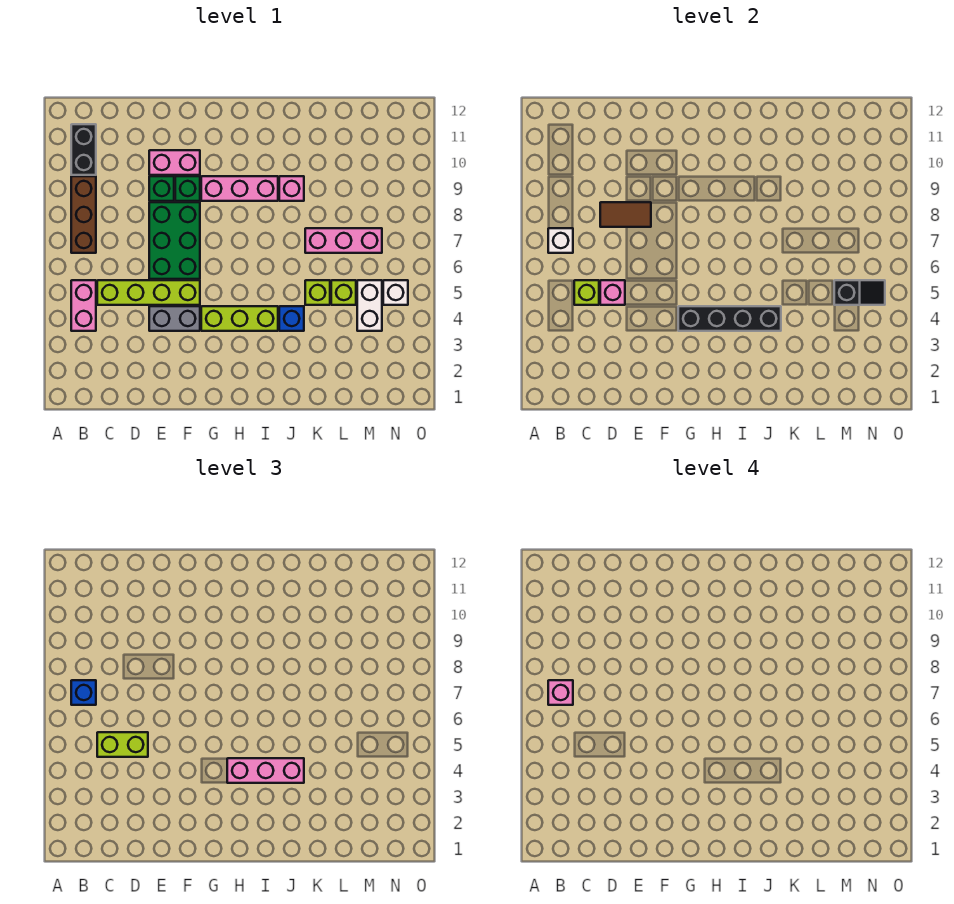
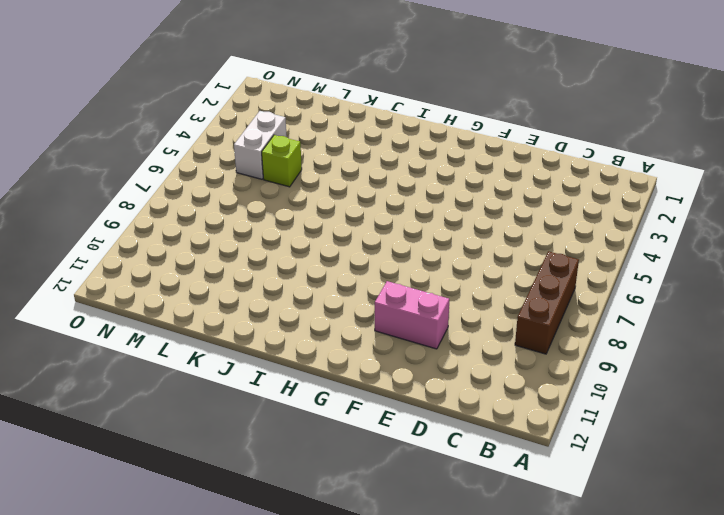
none -> pink 1x2 brick [71,280,96,331]
none -> black 1x2 brick [71,124,96,175]
none -> lime 1x4 brick [97,280,200,305]

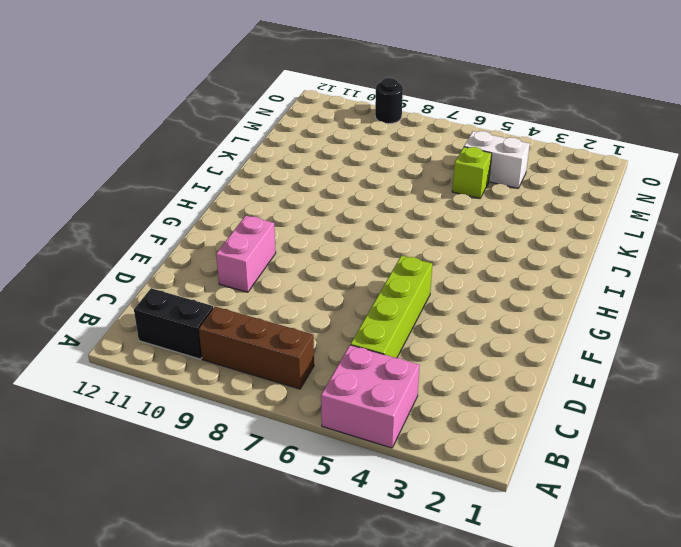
pink 2x2 brick [321,345,420,448] -> pink 1x2 brick [71,280,96,331]
black 1x1 round brick [375,78,403,124] -> none
none -> grey 1x2 brick [149,306,200,331]
none -> green 2x3 brick [149,202,200,279]
none -> green 1x1 brick [149,176,174,201]

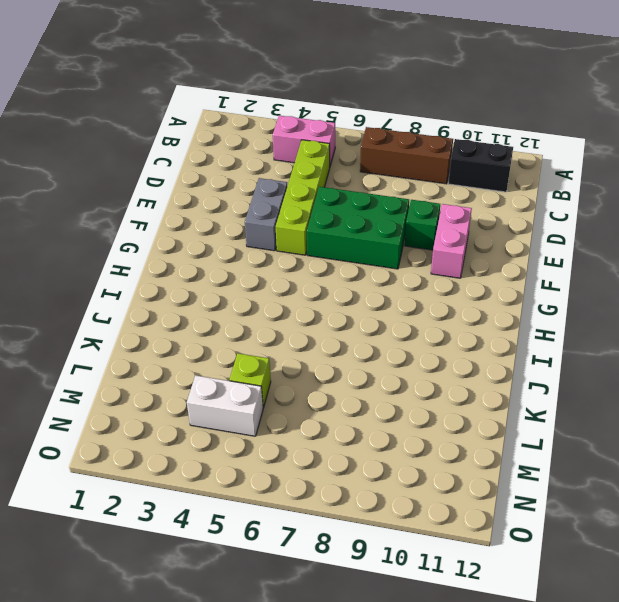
none -> green 1x1 brick [175,176,200,201]
none -> lime 1x3 brick [201,306,278,331]
none -> pink 1x3 brick [201,176,278,201]

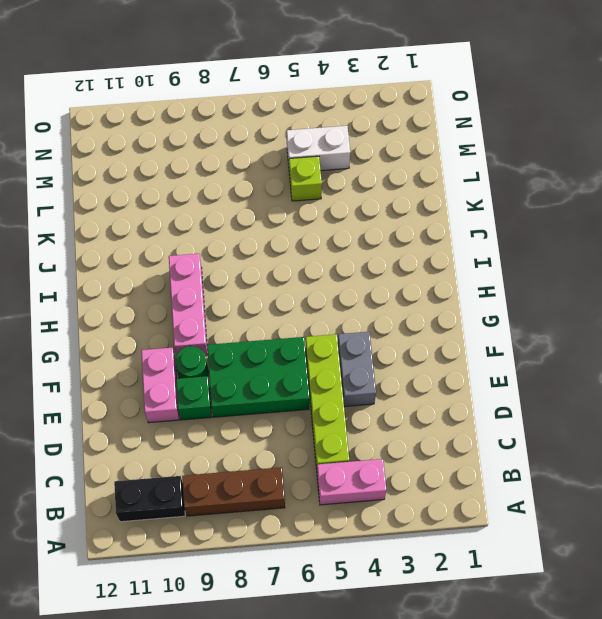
green 1x1 round brick [175,346,209,378] -> green 1x1 brick [175,176,200,201]
none -> lime 1x3 brick [201,306,278,331]
none -> blue 1x1 brick [279,306,304,331]
none -> pink 1x1 brick [279,176,304,201]

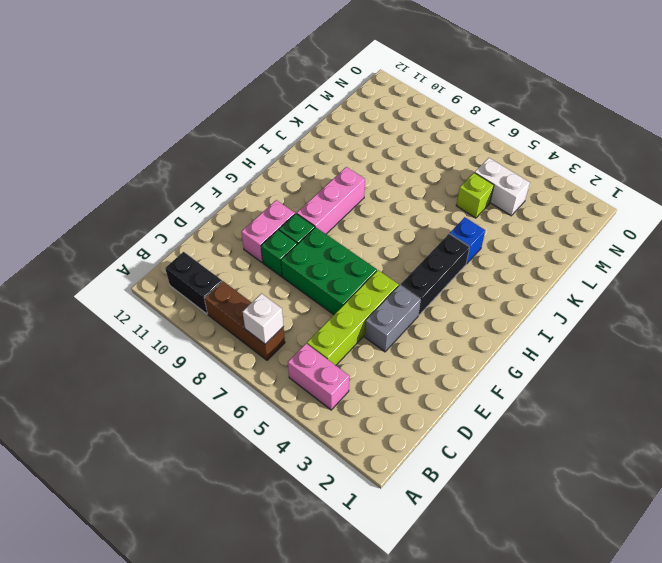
black 1x3 brick [400,234,470,315] -> lime 1x3 brick [201,306,278,331]
none -> pink 1x1 brick [279,176,304,201]
none -> lime 1x1 brick [305,280,330,305]
none -> pink 1x3 brick [305,228,382,253]

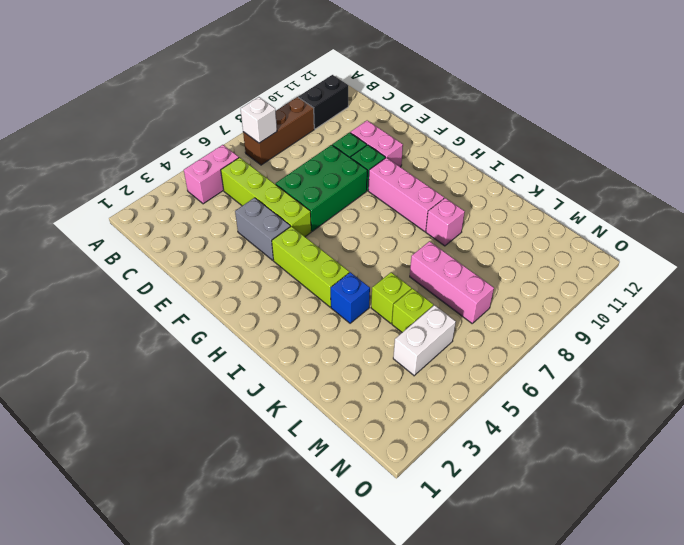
none -> white 1x1 brick [383,280,408,305]
none -> lime 1x1 brick [574,280,599,305]
none -> pink 1x1 brick [600,280,625,305]

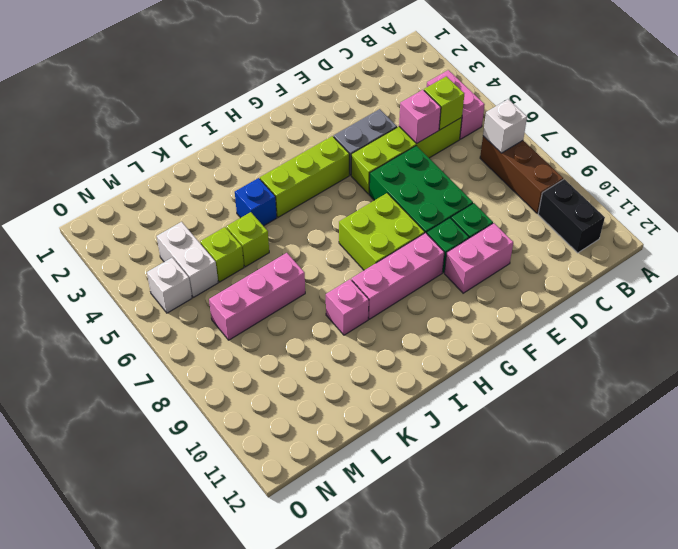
lime 2x2 brick [339,193,425,270] -> none
none -> brown 1x2 tile [600,202,651,227]
none -> black 1x4 brick [678,306,781,331]
none -> black 1x2 slope [834,280,885,305]

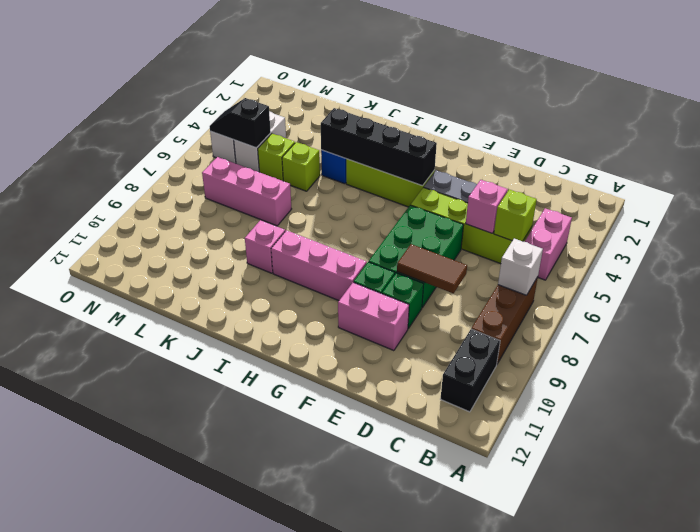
none -> blue 1x1 brick [71,680,96,705]
none -> lime 1x2 brick [97,732,148,757]
none -> pink 1x3 brick [227,758,304,783]

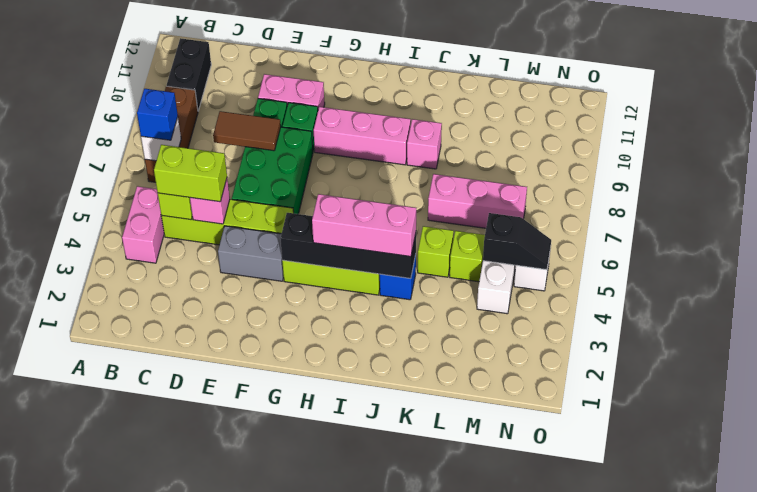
none -> pink 1x1 brick [548,680,573,705]

